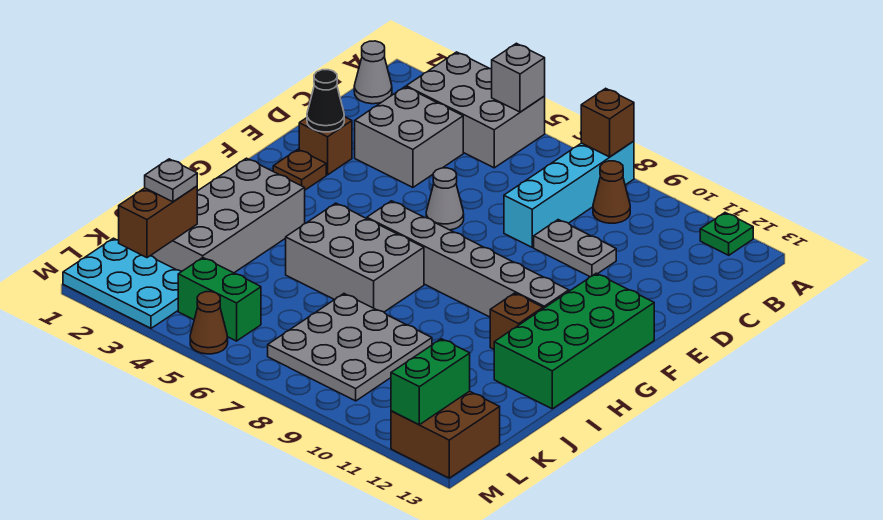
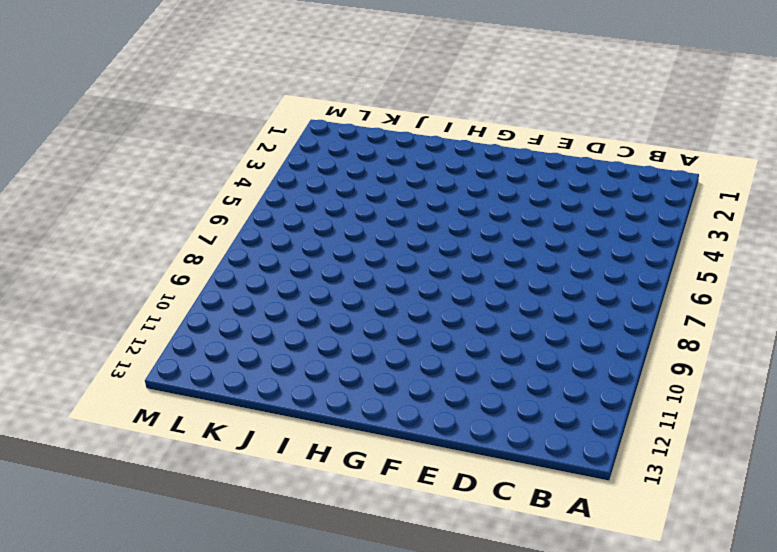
none -> grey 2x3 brick [406,52,545,168]
none -> cyan 1x4 brick [504,141,634,247]
none -> green 1x1 plate [700,213,753,255]

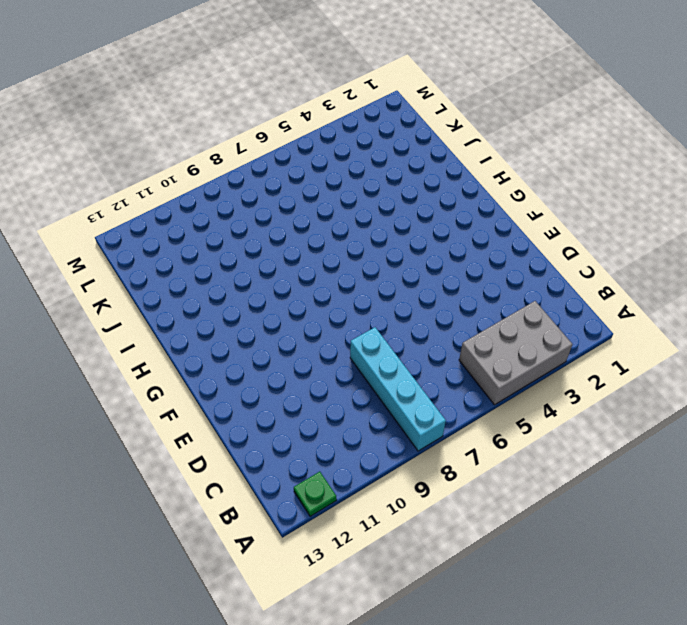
none -> grey 1x1 cone [354,41,392,104]
none -> brown 1x1 cone [593,161,630,223]
none -> grey 2x2 brick [355,87,463,187]

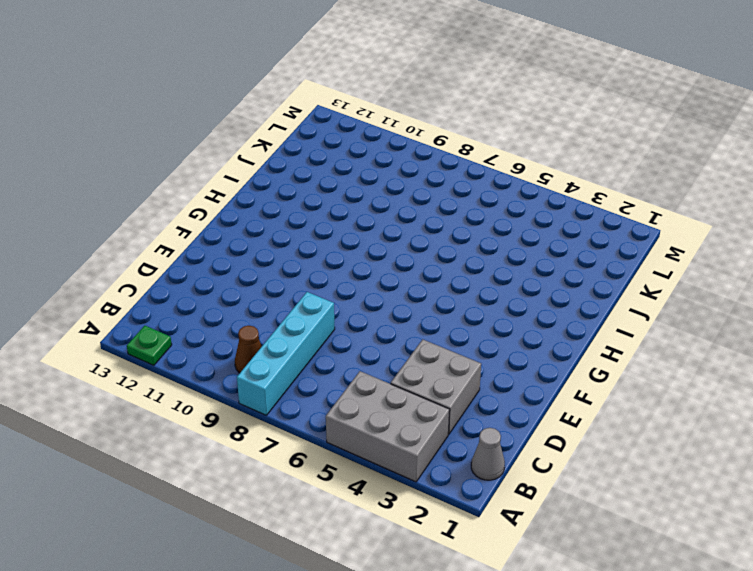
none -> grey 1x2 plate [534,220,616,277]
none -> brown 1x1 brick [299,117,352,175]
none -> grey 1x1 cone [426,168,464,230]

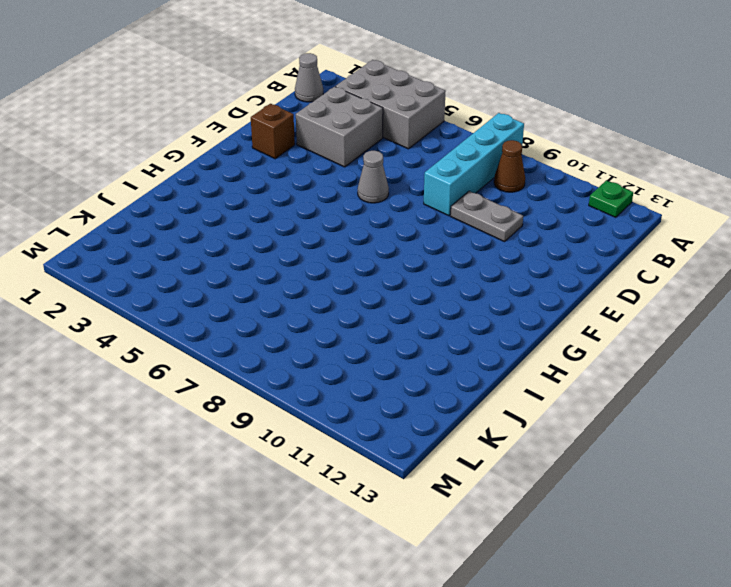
none -> brown 1x1 plate [273,149,326,190]
none -> green 2x4 brick [494,273,654,409]
none -> grey 1x6 brick [367,201,569,317]

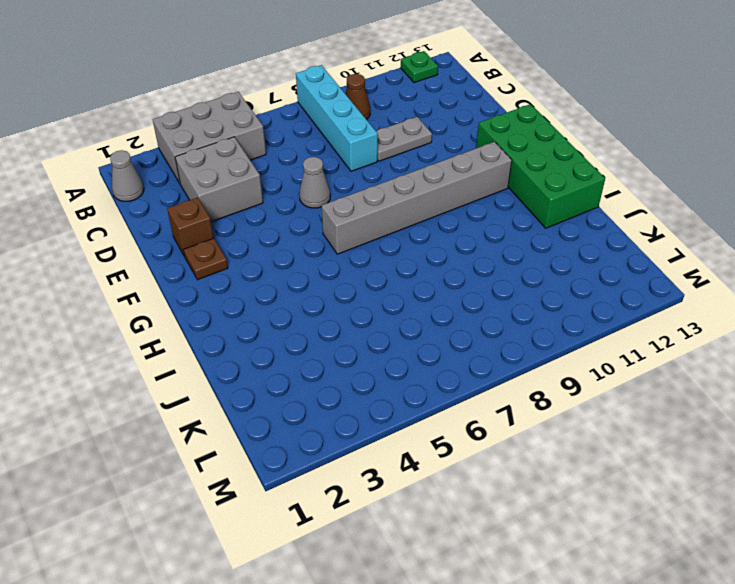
none -> grey 2x4 brick [151,158,305,273]
none -> grey 2x3 brick [286,203,424,312]
none -> brown 1x1 brick [490,293,543,349]

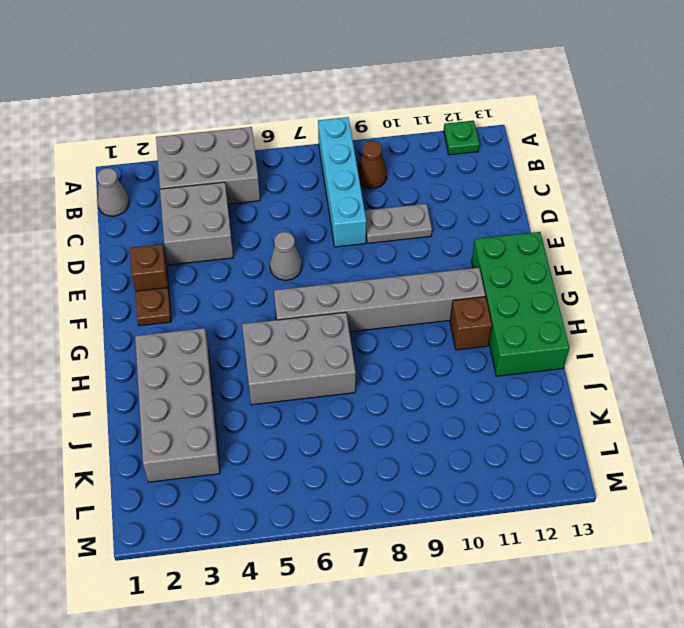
none -> grey 3x3 plate [268,294,432,401]
none -> cyan 2x3 plate [63,238,182,328]
none -> green 1x2 brick [178,258,261,341]

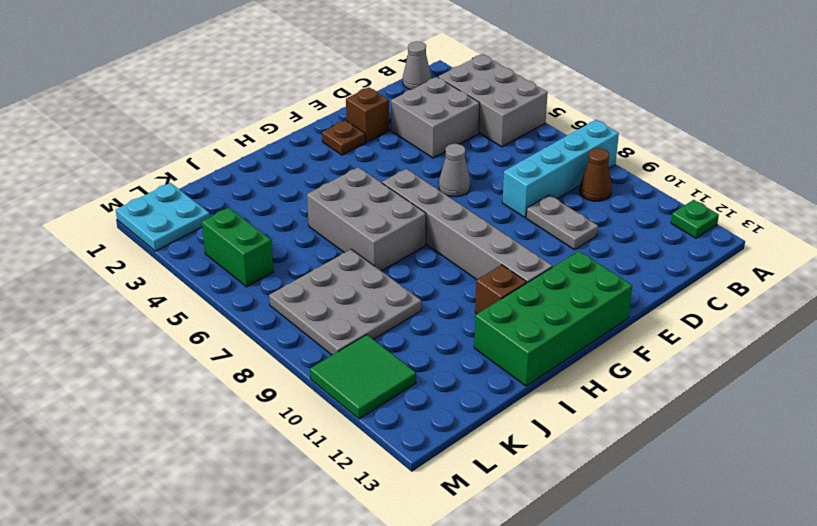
cyan 2x2 plate [116,183,210,251] -> cyan 2x3 plate [63,238,182,328]
green 2x2 tile [310,335,416,419] -> none
none -> grey 2x4 brick [151,158,305,273]
none -> brown 2x2 brick [391,391,500,478]
none -> brown 1x1 cone [190,292,228,354]

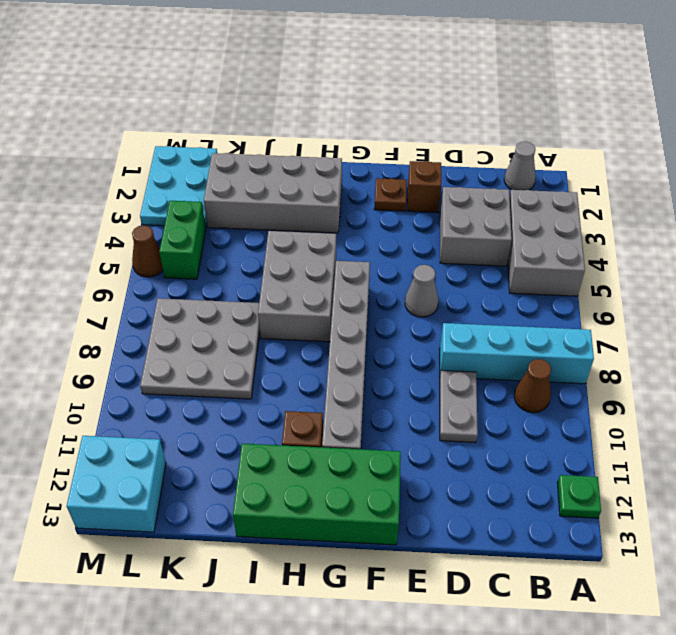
cyan 2x2 brick [67,436,166,532] -> brown 2x2 brick [391,391,500,478]
none -> grey 1x1 brick [492,43,545,112]
none -> brown 1x1 brick [581,88,634,157]
none -> black 1x1 cone [307,70,344,132]

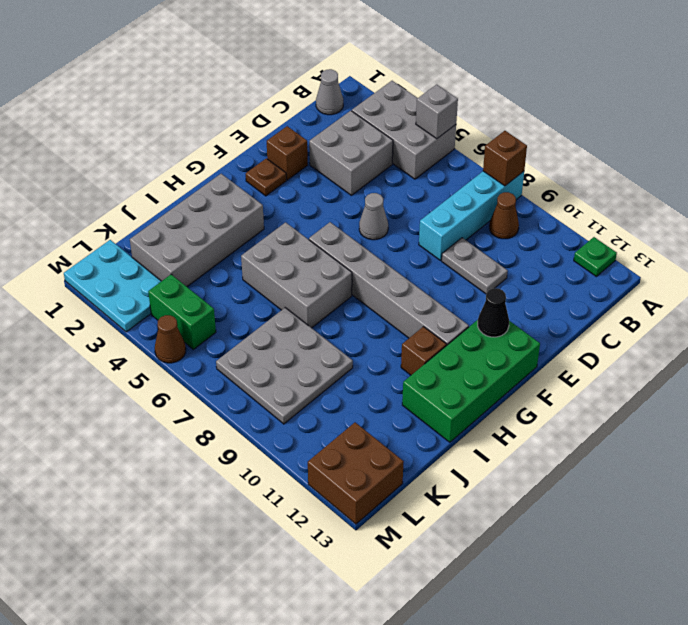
black 1x1 cone [478,288,509,337] -> black 1x1 cone moved to [307,70,344,132]
none -> brown 1x2 brick [119,186,197,258]
none -> green 1x2 brick [391,339,470,425]
none -> grey 1x1 plate [145,159,197,202]

